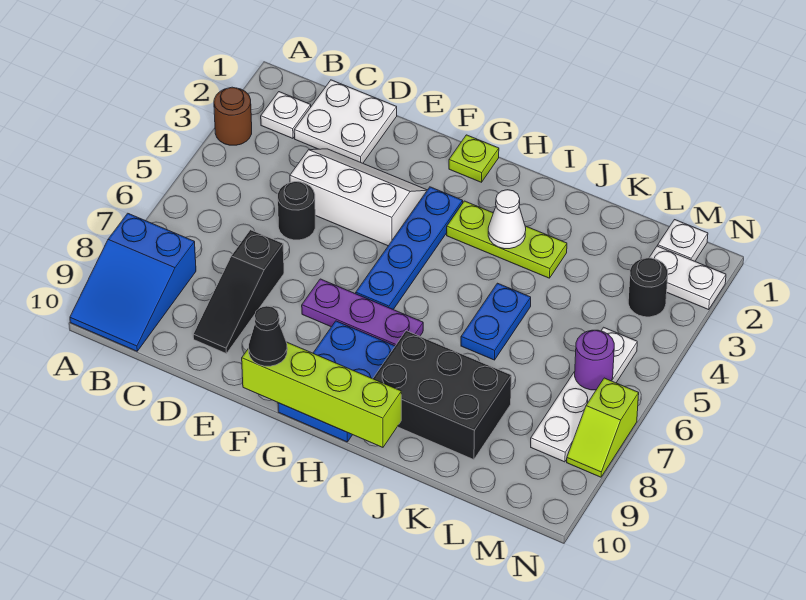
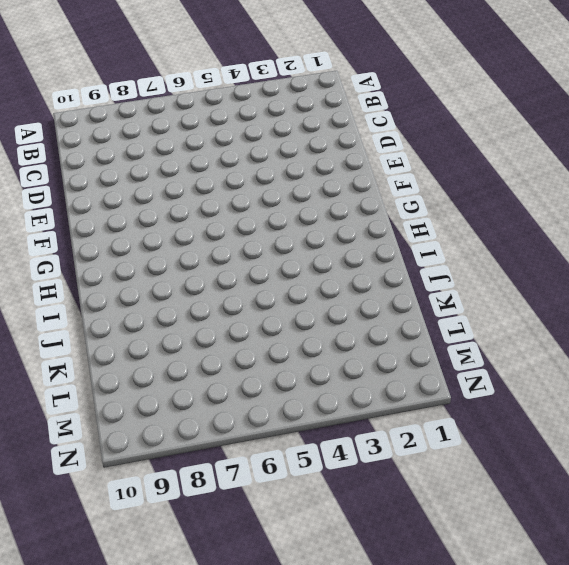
none -> brown 1x1 round brick [214,87,252,145]
none -> blue 2x3 slope [70,213,196,351]
none -> white 1x1 plate [261,92,311,138]

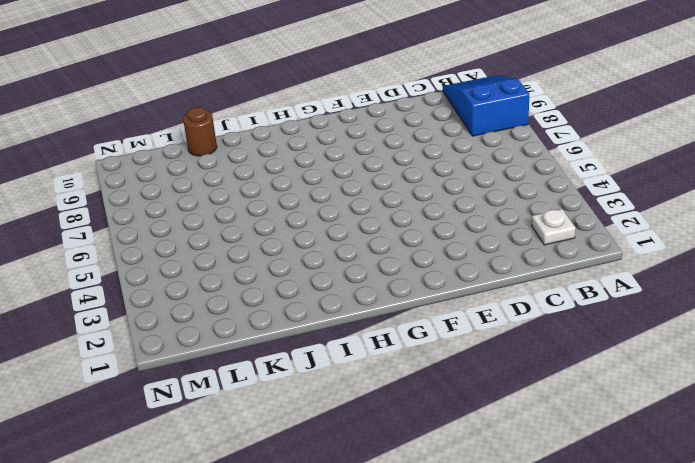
brown 1x1 round brick [183,107,217,156] -> brown 1x1 round brick moved to [214,87,252,145]
none -> white 2x2 plate [294,80,397,163]
none -> white 2x3 slope [290,149,427,246]
none -> black 1x1 round brick [278,182,315,240]

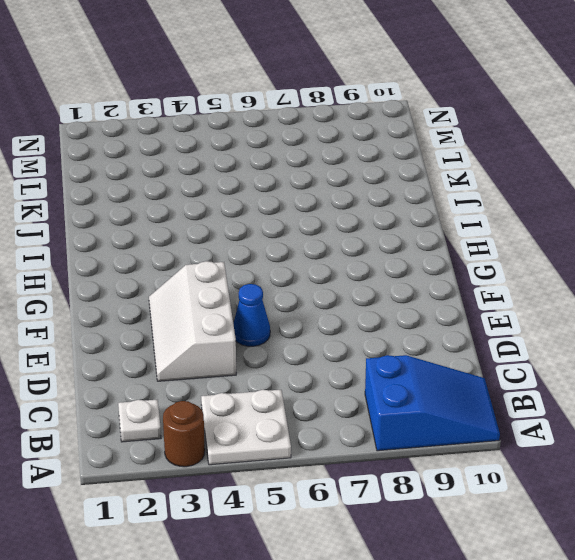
white 2x2 plate [201,390,291,465] -> white 2x2 plate moved to [294,80,397,163]
blue 1x1 cone [233,284,270,346] -> none
none -> black 1x1 round brick [278,182,315,240]
none -> black 1x3 slope [193,230,284,354]
none -> purple 1x3 plate [302,279,423,346]

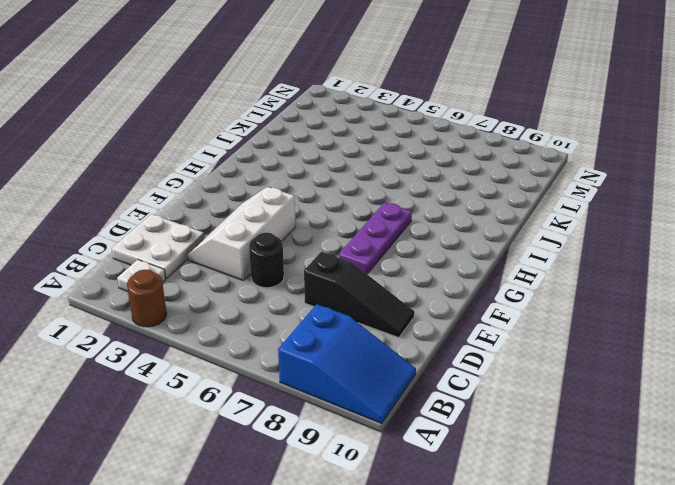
none -> lime 1x1 plate [449,135,499,182]
none -> blue 1x4 plate [356,187,463,309]
none -> blue 2x3 plate [278,321,395,442]

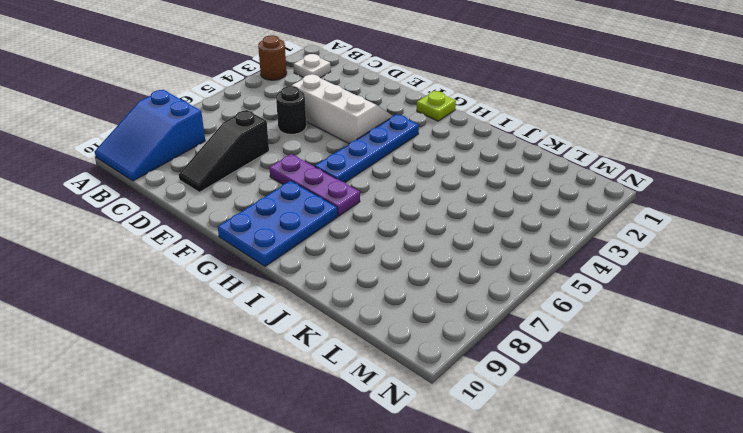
none -> white 2x2 plate [294,80,397,163]
none -> lime 1x3 plate [447,201,567,278]
none -> black 2x3 brick [373,331,511,460]

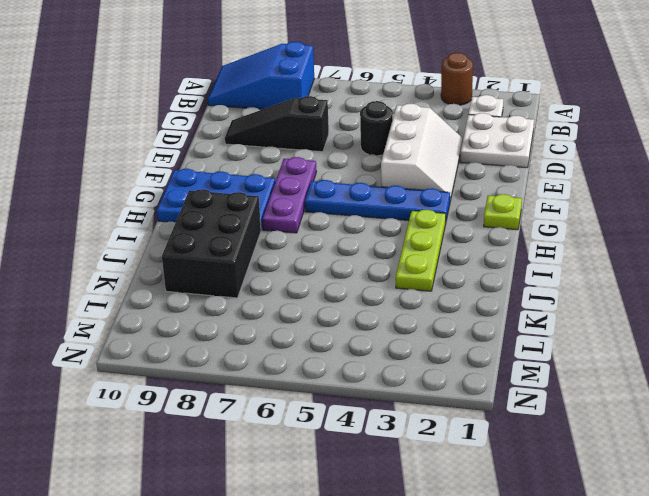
none -> blue 1x2 plate [461,283,531,360]
none -> white 1x1 plate [658,220,708,261]
none -> white 1x2 plate [649,246,726,310]

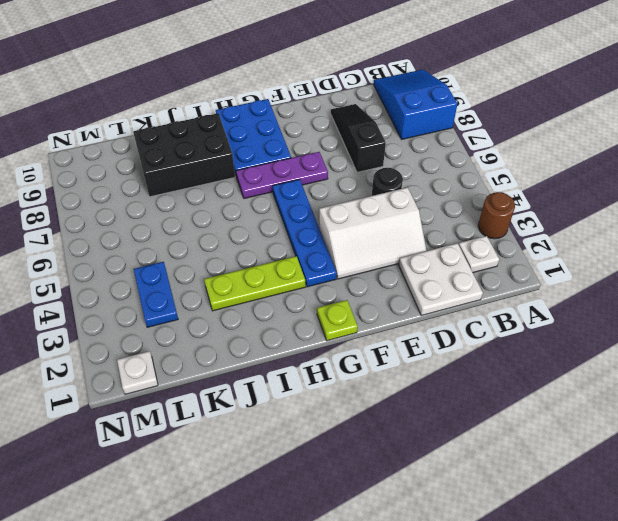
blue 1x2 plate [134,262,178,327] -> blue 1x2 plate moved to [461,283,531,360]
none -> white 1x2 plate [649,246,726,310]
none -> black 1x1 round brick [628,258,668,317]
none -> white 1x4 plate [531,327,637,462]

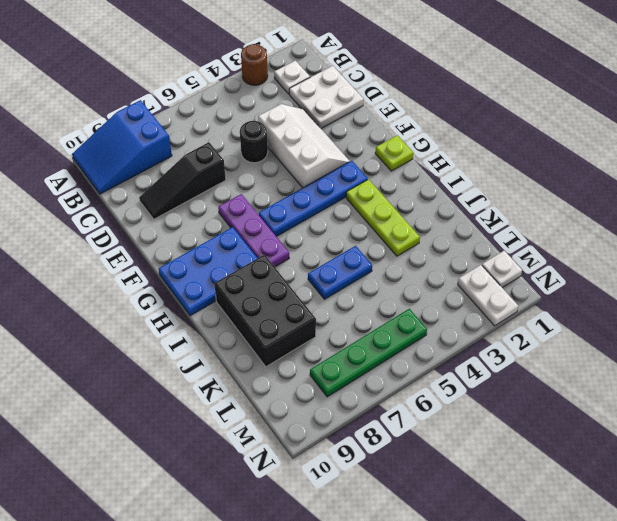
green 1x4 plate [310,309,427,397] -> white 1x4 plate [531,327,637,462]
none -> black 1x1 round brick [628,258,668,317]
none -> lime 1x2 slope [567,378,639,477]
none -> lime 1x4 brick [242,342,401,447]

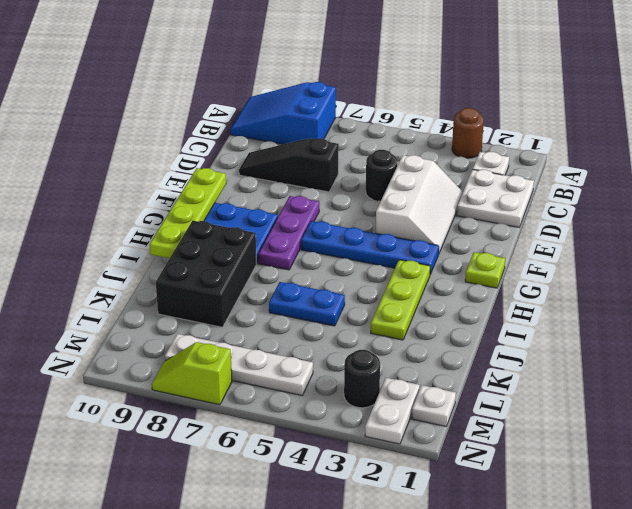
lime 1x4 plate [149,168,226,258] -> lime 1x4 brick [242,342,401,447]
none -> white 1x1 cone [488,190,526,249]
none -> purple 1x1 round brick [575,330,614,390]
none -> black 1x1 cone [249,306,287,366]

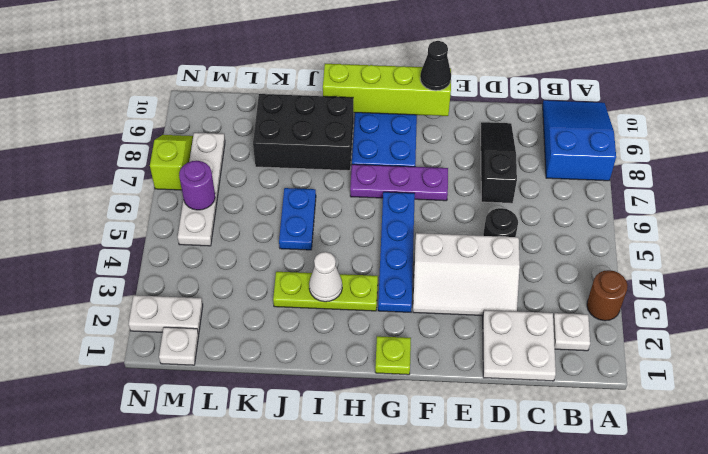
none -> black 1x1 round brick [628,258,668,317]

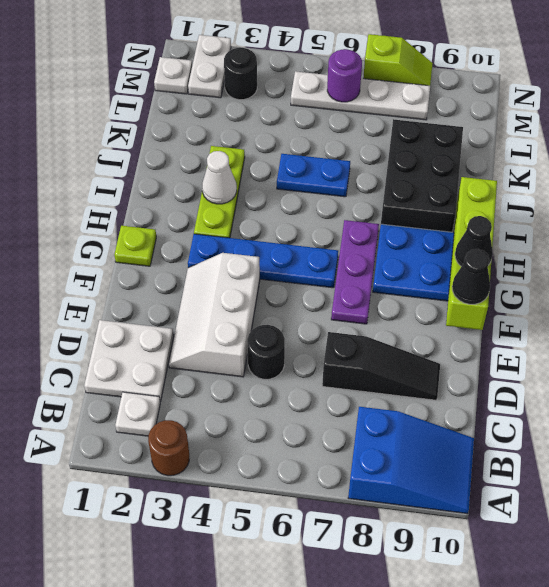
black 1x1 cone [455,216,493,267] -> none

